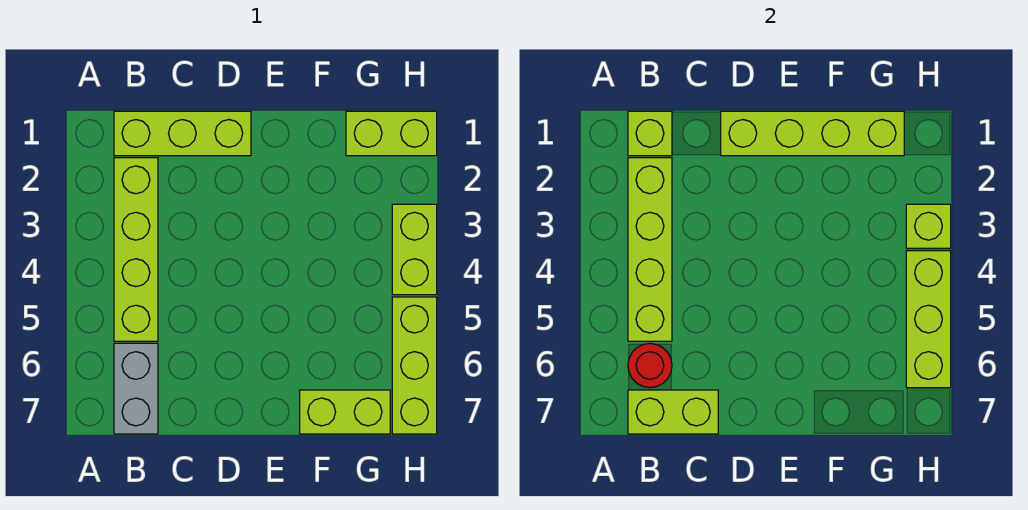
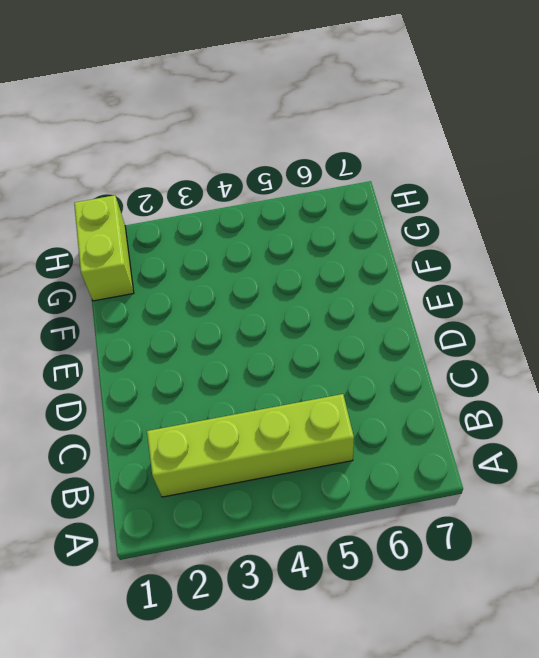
none -> lime 1x3 brick [114,111,251,156]
none -> grey 1x2 brick [114,343,158,434]
none -> lime 1x2 brick [300,390,390,434]

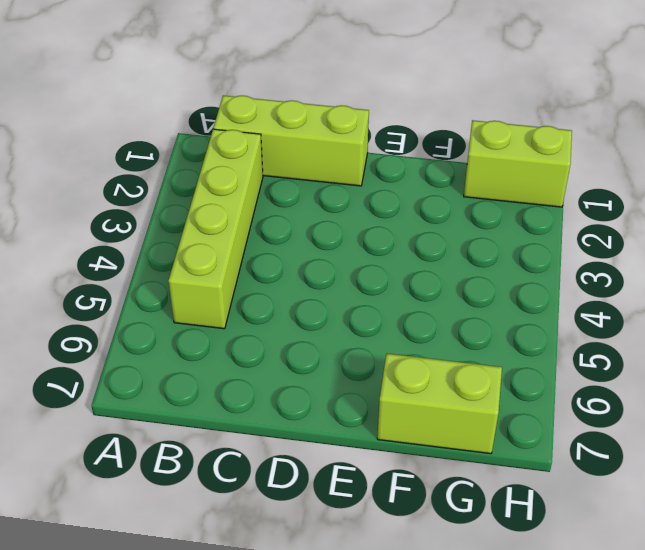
none -> grey 1x2 brick [114,343,158,434]
none -> lime 1x2 brick [392,204,437,295]
none -> lime 1x3 brick [392,297,437,434]

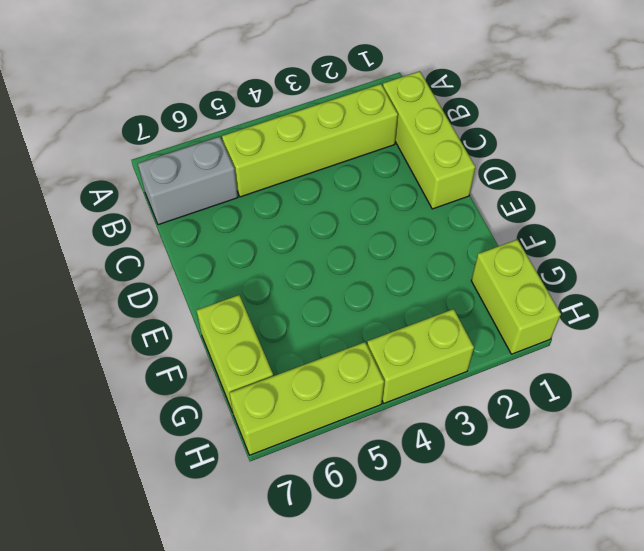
none -> lime 1x1 brick [628,111,672,156]
none -> lime 1x4 brick [628,158,672,341]
none -> red 1x1 round brick [628,344,672,388]

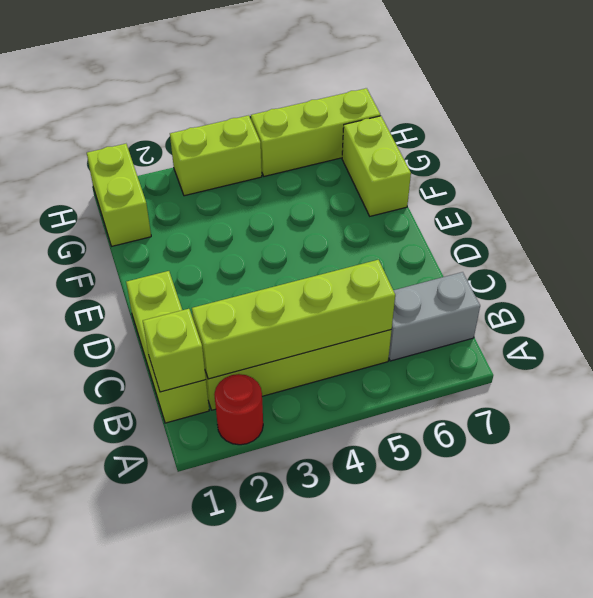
red 1x1 round brick [214,374,263,445] -> red 1x1 round brick moved to [628,344,672,388]
none -> lime 1x2 brick [628,390,718,434]
none -> lime 1x4 brick [721,111,904,156]
none -> lime 1x1 brick [906,204,951,248]

